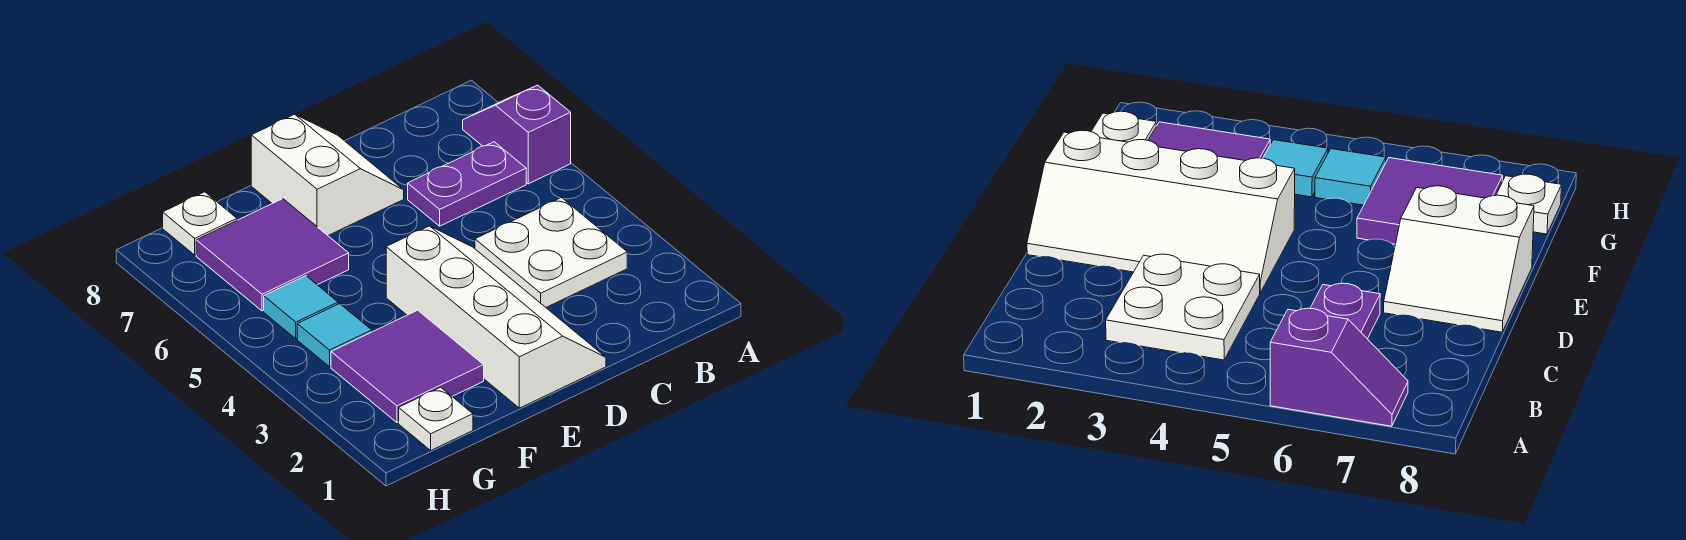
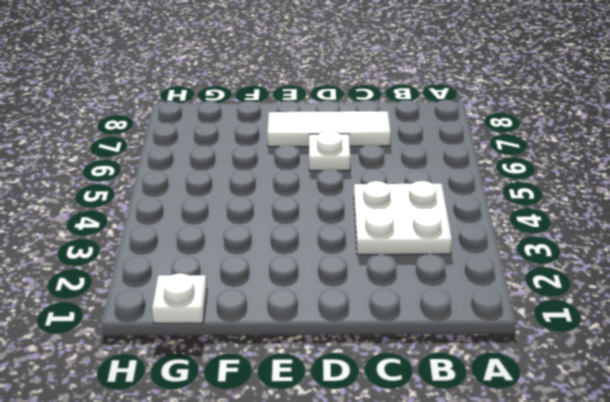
white 1x3 tile [267,111,391,147] -> white 2x2 slope [251,114,404,235]
white 1x1 plate [309,131,350,171] -> white 1x1 plate moved to [163,192,237,255]
none -> purple 1x2 slope [463,85,571,184]
none -> purple 1x2 plate [408,142,526,226]

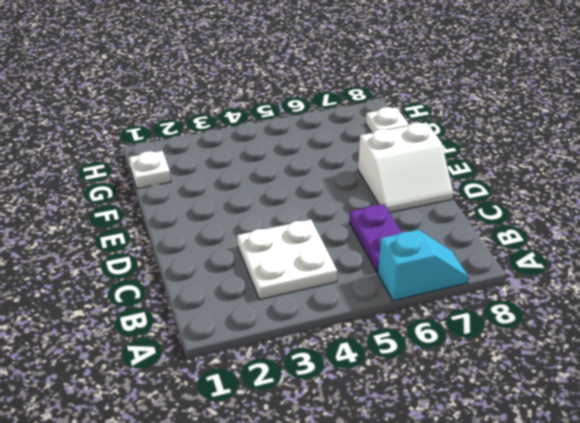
cyan 1x2 slope [378,230,469,301] -> purple 1x2 slope [463,85,571,184]
none -> white 2x4 slope [386,226,606,408]
none -> purple 2x2 tile [331,310,484,423]

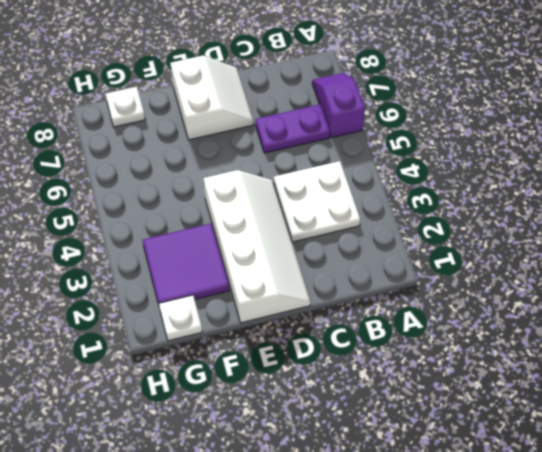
none -> purple 2x2 tile [196,199,349,311]
none -> cyan 1x1 tile [297,304,372,367]

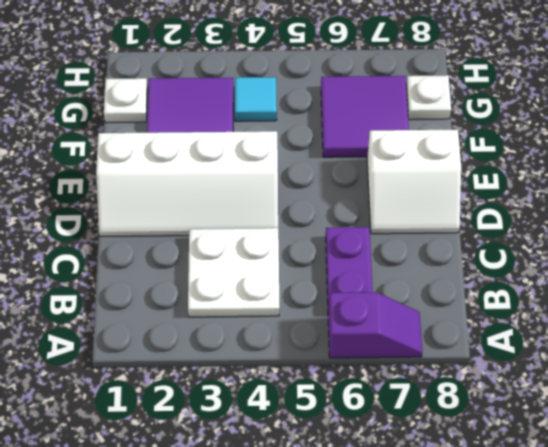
none -> cyan 1x1 tile [264,276,338,339]

